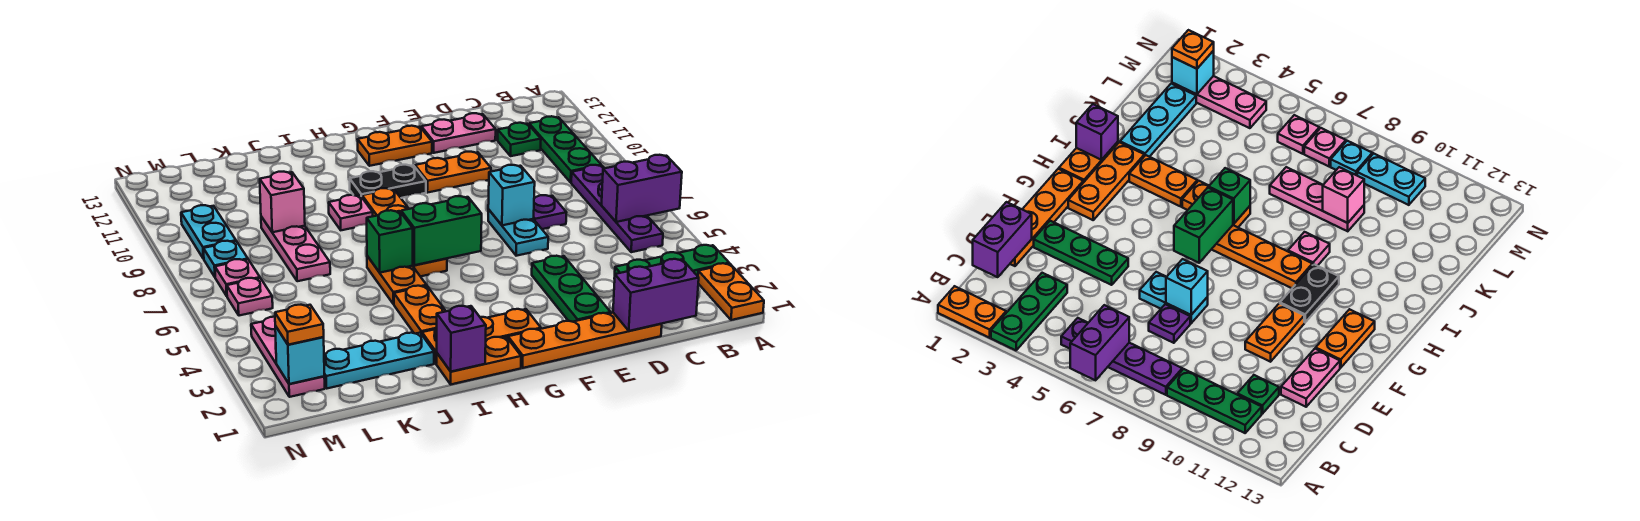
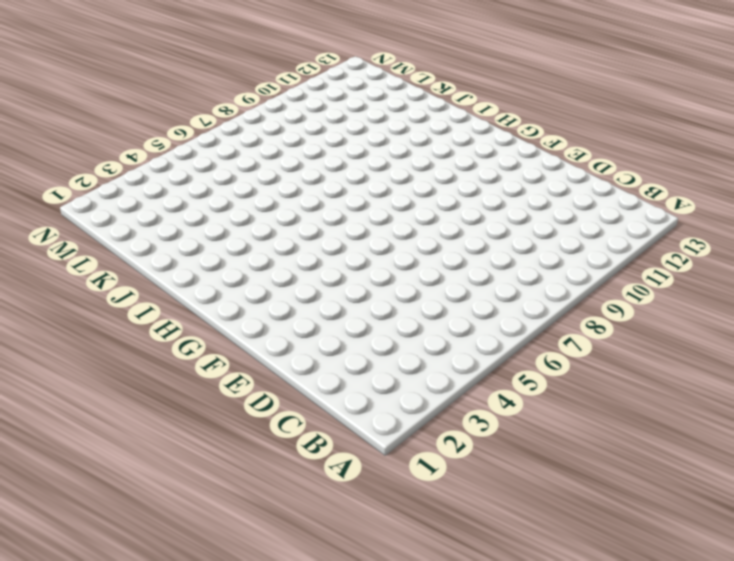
none -> orange 1x2 plate [698,263,764,320]
none -> green 1x3 plate [614,245,729,279]
none -> purple 1x4 plate [571,165,663,252]
none -> green 1x3 plate [529,116,601,182]

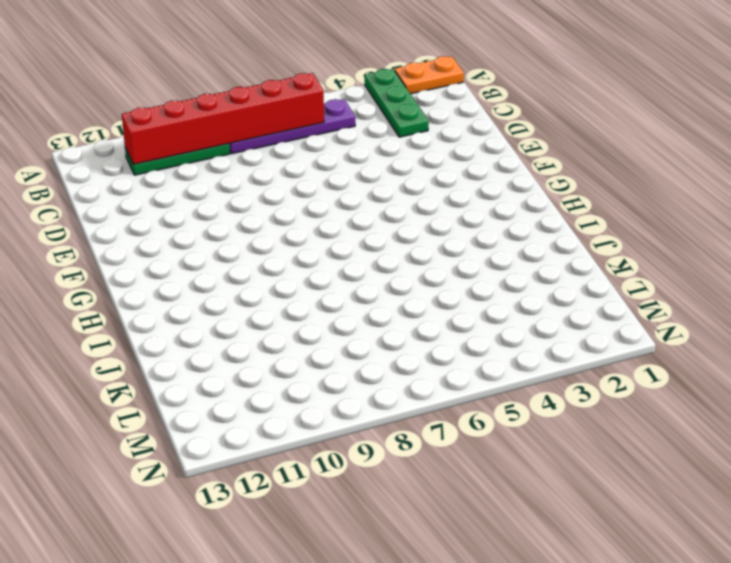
red 1x6 brick [122,73,324,164] -> purple 1x2 brick [602,155,682,222]
none -> green 1x1 plate [498,123,541,156]
none -> orange 1x4 plate [508,313,662,368]
none -> purple 1x1 plate [534,195,566,229]
none -> pink 1x2 plate [421,113,496,153]

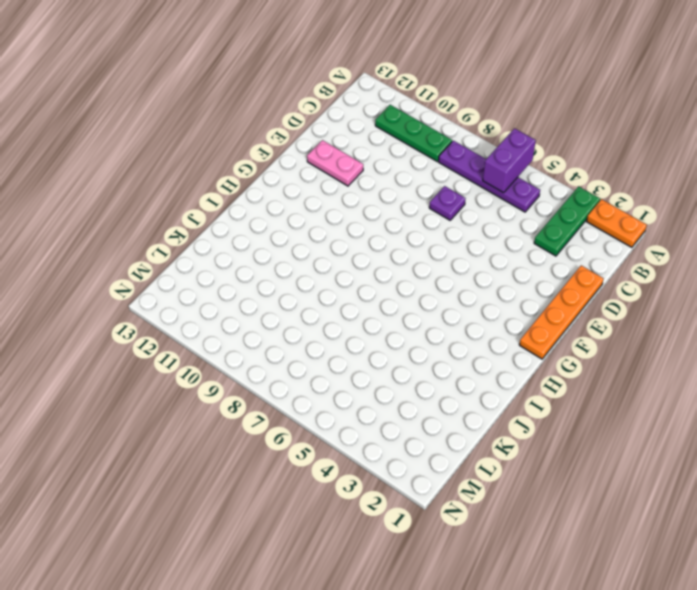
pink 1x2 plate [307,140,363,186] -> pink 1x2 plate turned to [421,113,496,153]
none -> green 1x1 plate [498,123,541,156]
none -> green 1x3 plate [532,256,611,322]
none -> cyan 1x2 plate [488,209,548,256]
none -> orange 1x2 plate [415,152,491,193]

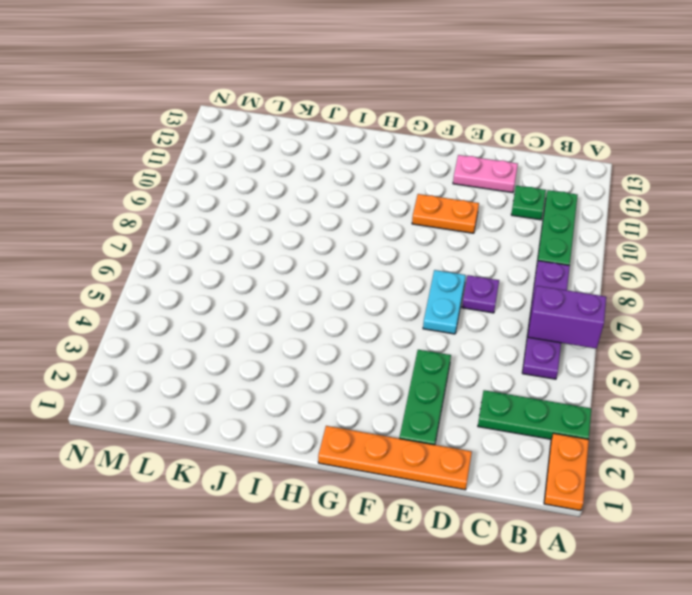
none -> orange 1x2 plate [357,126,432,166]
none -> orange 1x3 plate [422,309,541,363]
none -> black 1x2 plate [350,165,426,198]
none -> orange 1x2 plate [436,337,521,384]

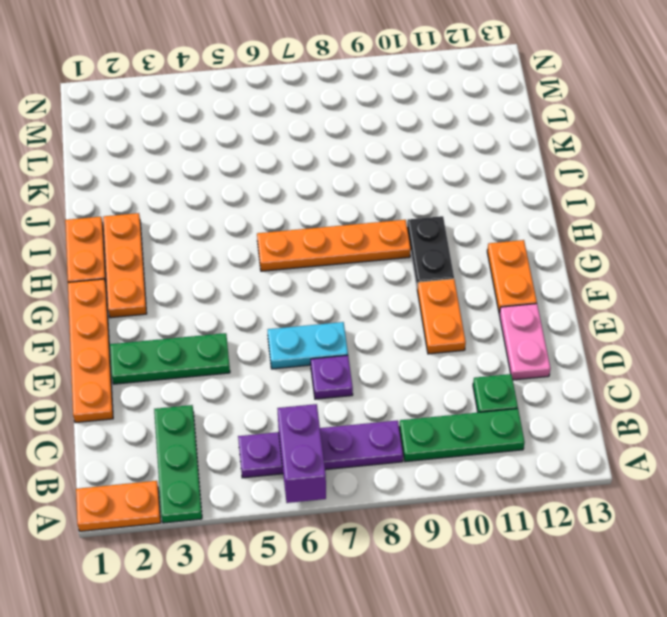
none -> orange 1x2 plate [394,286,446,334]
none -> orange 1x2 plate [367,256,427,304]
none -> pink 1x1 plate [329,195,373,230]
none -> cyan 1x3 plate [324,333,434,389]

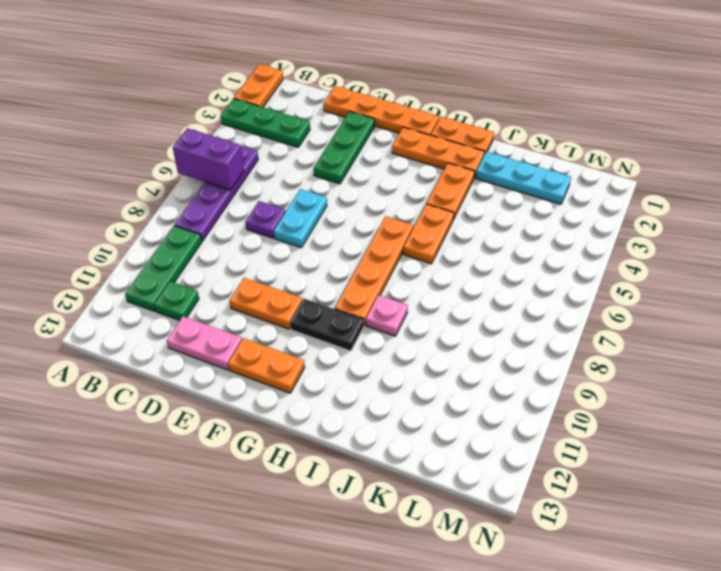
none -> pink 1x3 plate [261,217,330,281]
none -> pink 1x3 plate [251,317,325,397]
none -> pink 1x1 plate [227,278,273,316]
none -> pink 1x1 plate [215,259,260,296]

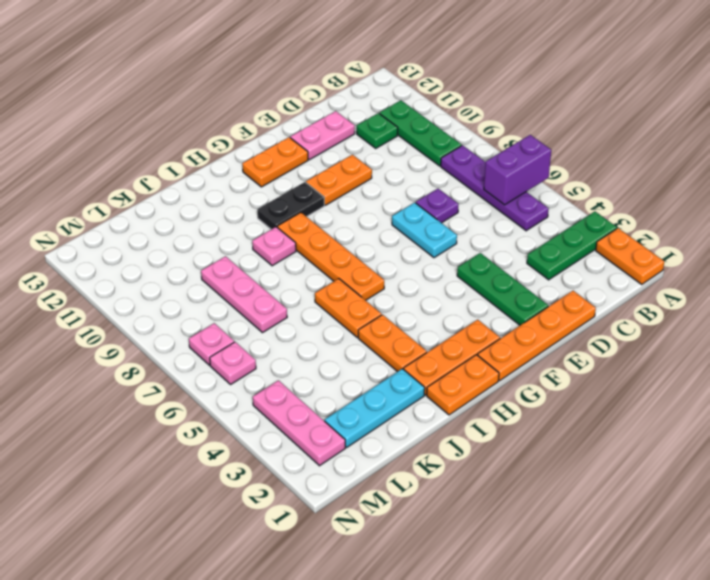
none -> cyan 1x1 plate [203,241,248,277]
none -> cyan 1x2 plate [181,205,236,259]
none -> purple 1x2 brick [613,259,699,331]
none -> cyan 1x1 brick [488,165,535,225]

